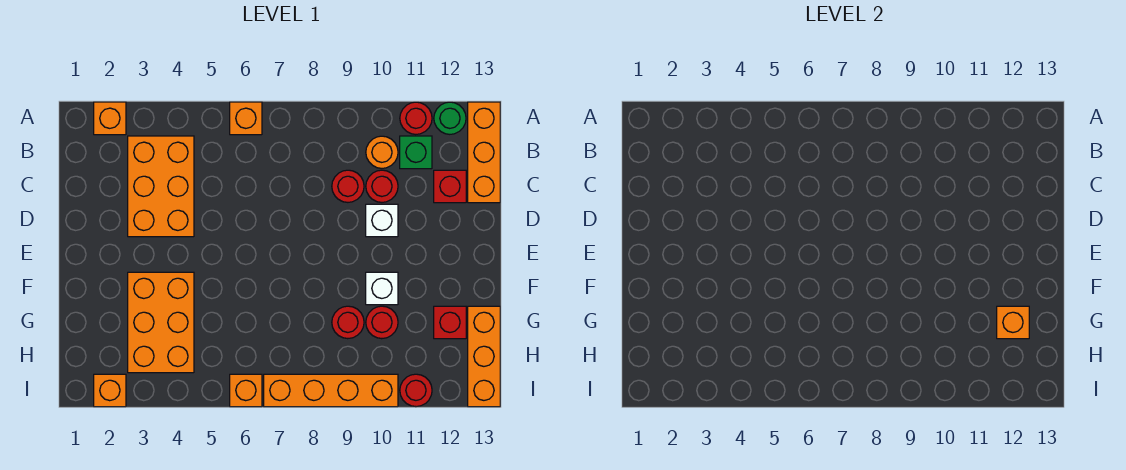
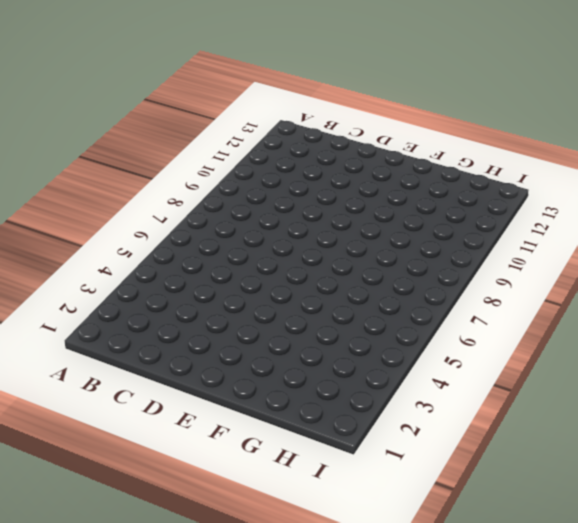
none -> orange 1x1 brick [94,102,126,135]
none -> orange 1x1 brick [230,102,262,135]
none -> red 1x1 round brick [400,102,432,134]

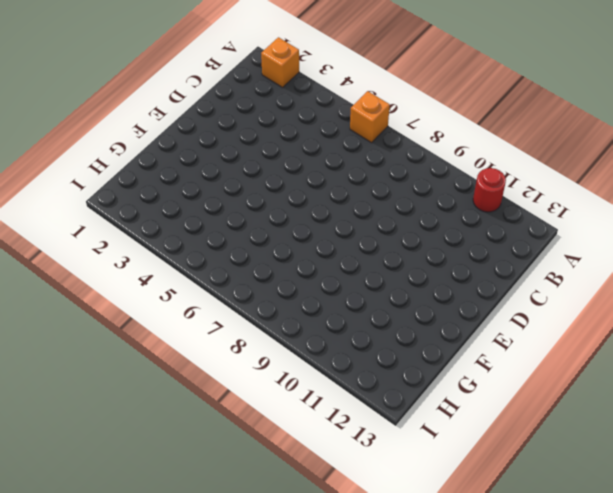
none -> green 1x1 round brick [434,102,466,134]
none -> orange 1x3 brick [468,102,500,203]
none -> orange 2x3 brick [128,136,194,237]

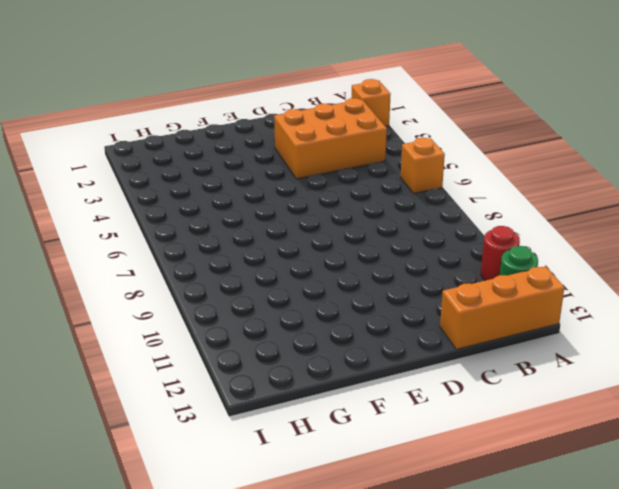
none -> orange 1x1 round brick [366,136,398,168]
none -> green 1x1 brick [400,136,432,169]
none -> red 1x1 round brick [332,170,364,202]

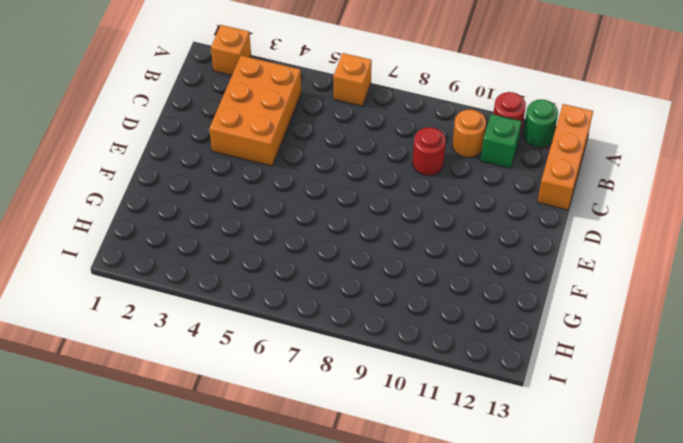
none -> red 1x1 round brick [366,170,398,202]
none -> red 1x1 brick [434,170,466,203]
none -> white 1x1 brick [366,204,398,237]

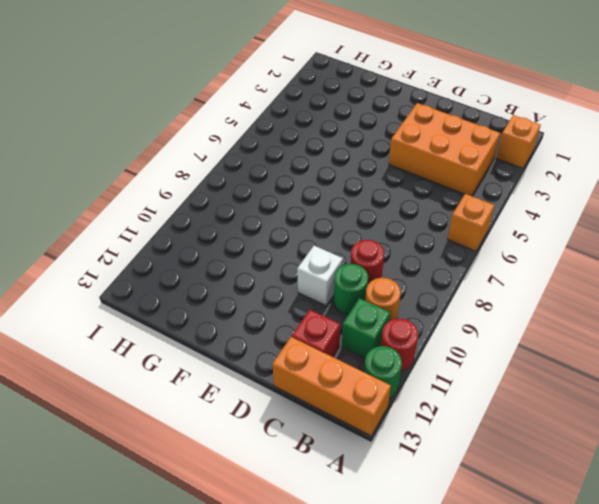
green 1x1 round brick [334,264,368,315] -> red 1x1 round brick [366,170,398,202]
none -> orange 2x3 brick [128,272,194,373]
none -> white 1x1 brick [366,272,398,305]
none -> red 1x1 round brick [332,306,364,339]

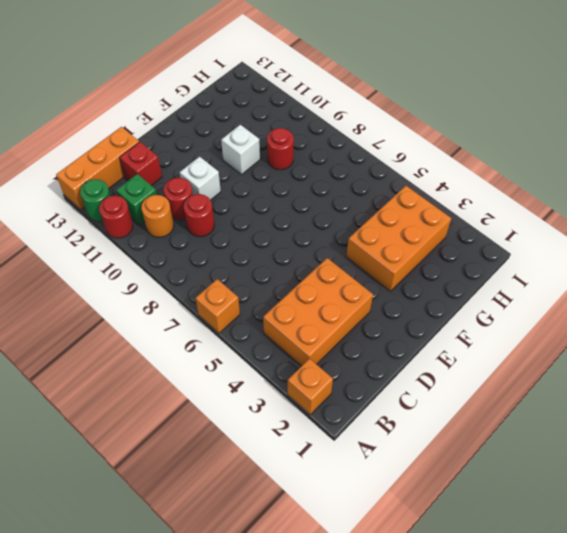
none -> red 1x1 round brick [366,306,398,339]
none -> red 1x1 brick [434,306,466,339]
none -> orange 1x3 brick [468,306,500,407]

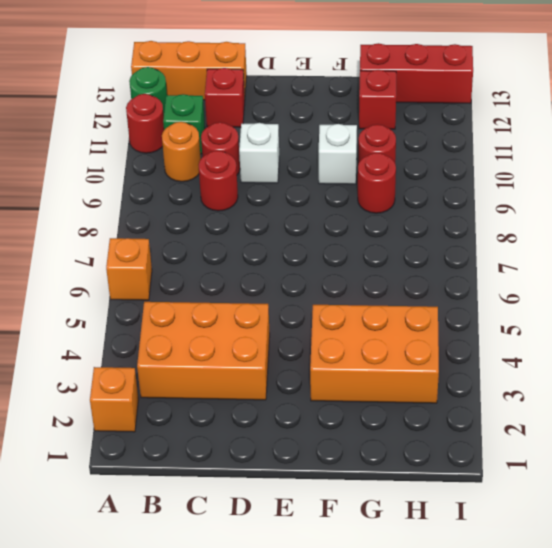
red 1x3 brick [360,43,473,104] -> orange 1x3 brick [468,306,500,407]
none -> orange 1x1 brick [94,374,126,407]
none -> orange 1x1 brick [230,374,262,407]
none -> orange 1x4 brick [264,374,398,407]

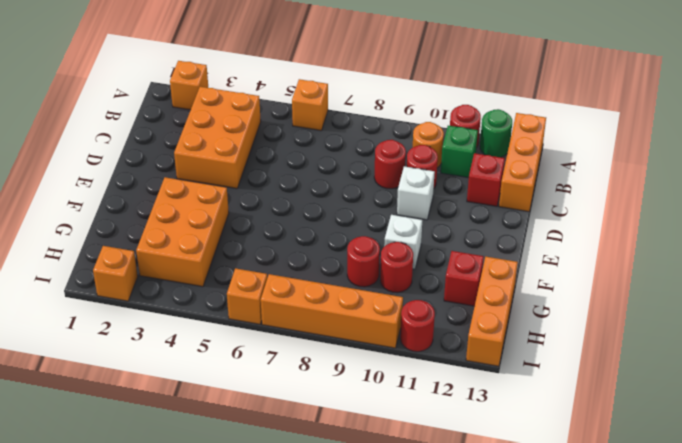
none -> orange 1x1 brick [997,306,1029,339]

